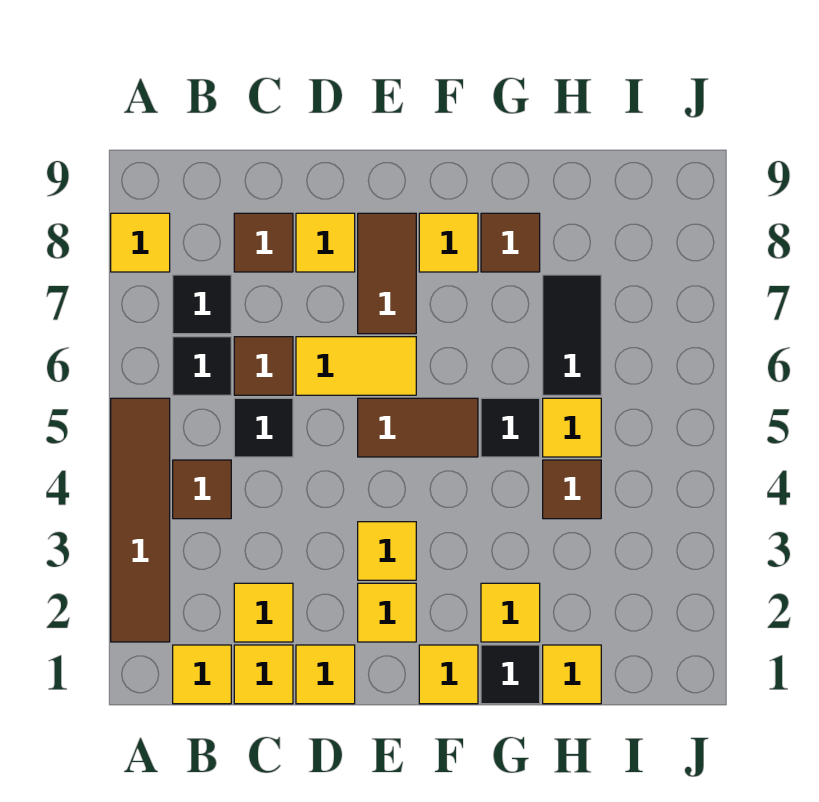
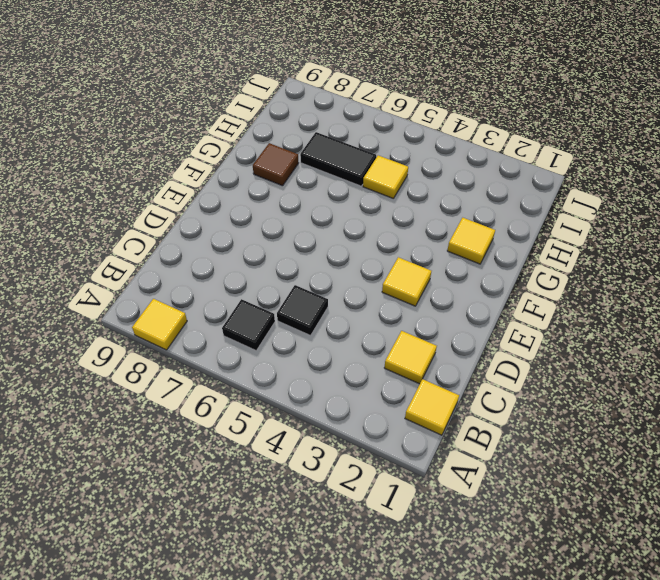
none -> brown 1x4 tile [111,398,170,642]
none -> brown 1x1 tile [173,460,231,519]
none -> black 1x1 tile [173,275,231,334]

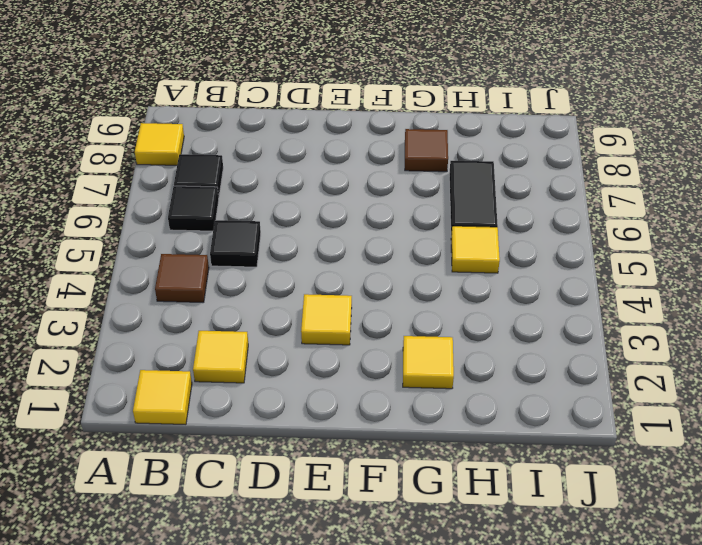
none -> brown 1x4 tile [111,398,170,642]
none -> yellow 1x1 tile [234,645,293,704]
none -> brown 1x1 tile [234,337,293,395]

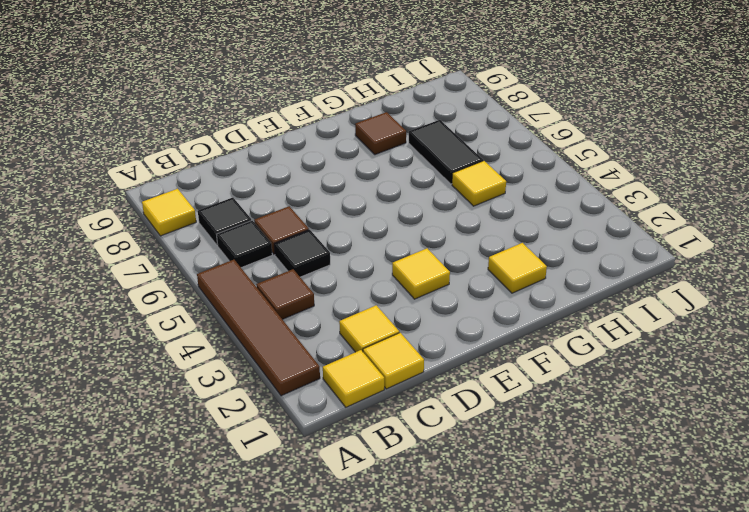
none -> brown 1x1 tile [234,213,293,272]
none -> yellow 1x1 tile [296,645,355,704]
none -> yellow 1x2 tile [296,337,416,395]

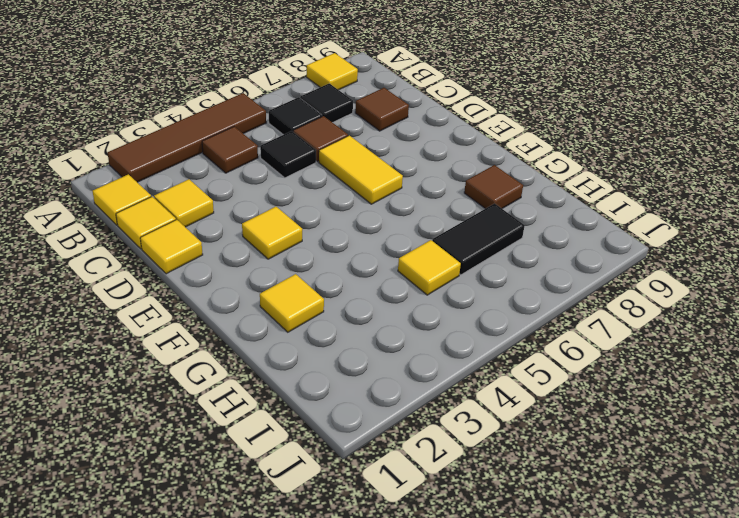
none -> yellow 1x1 tile [296,213,355,272]
none -> yellow 1x1 tile [358,583,416,642]
none -> brown 1x2 tile [358,398,478,457]

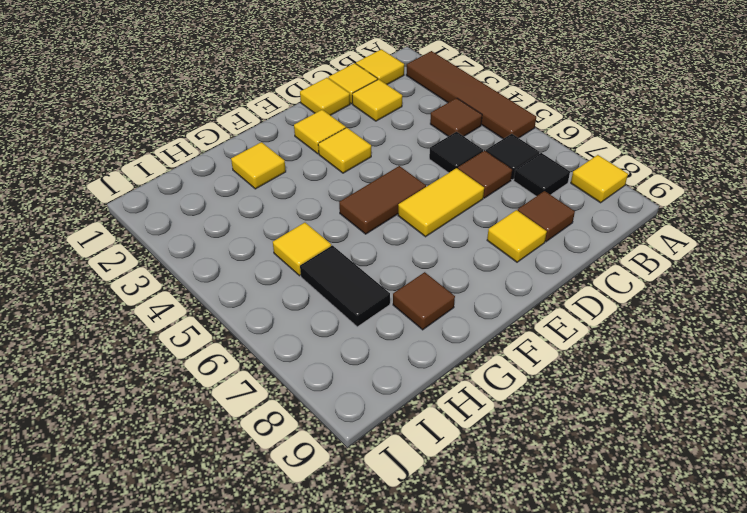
none -> brown 1x2 tile [358,213,416,334]
none -> yellow 1x1 tile [419,645,478,704]
none -> yellow 1x1 tile [419,213,478,272]

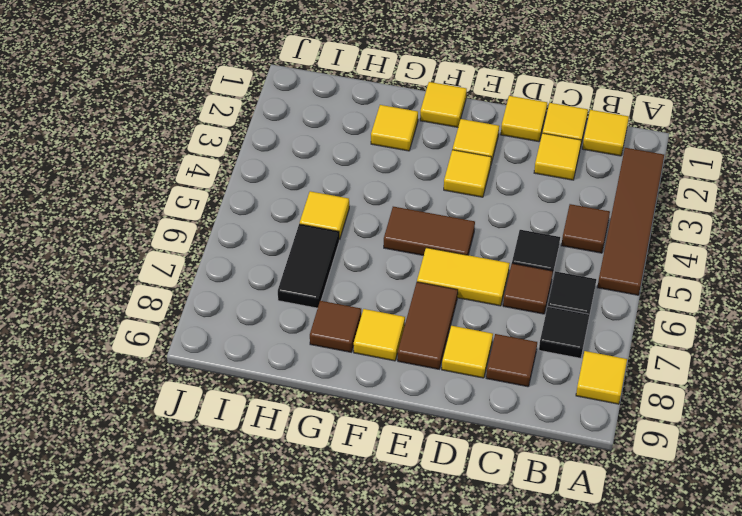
none -> black 1x1 tile [481,645,540,704]
none -> black 1x1 tile [481,398,540,457]
none -> yellow 1x1 tile [543,645,601,704]

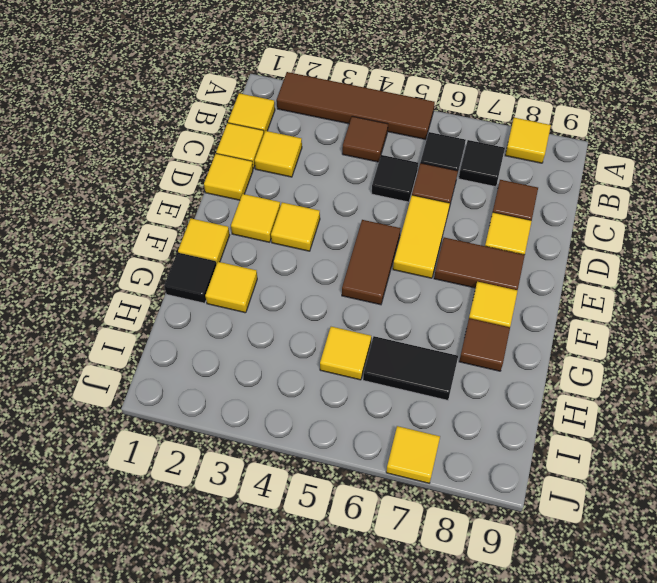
yellow 1x1 tile [386,426,440,483] -> yellow 1x1 tile moved to [543,645,601,704]
none -> black 1x1 tile [481,398,540,457]
none -> brown 1x1 tile [543,460,601,519]

